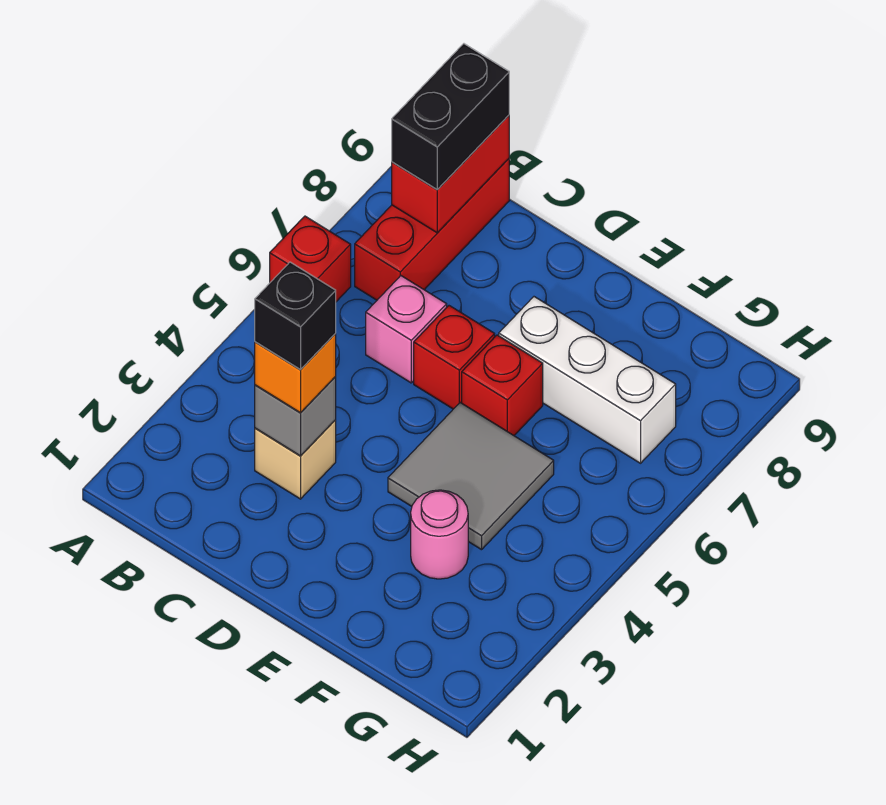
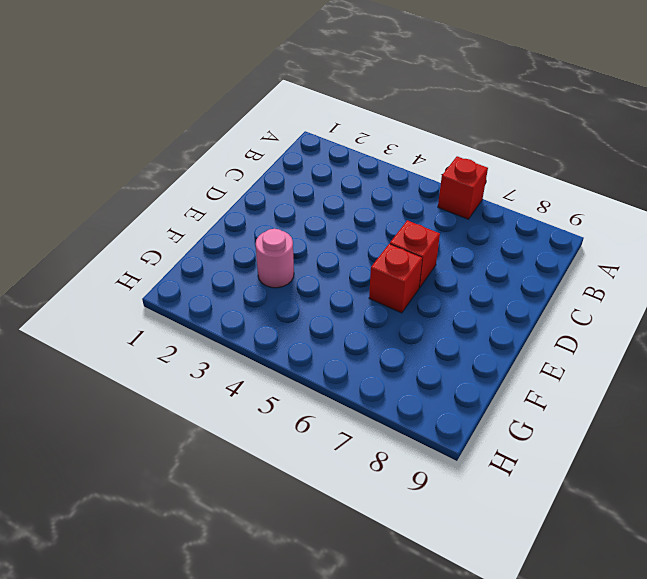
none -> red 1x3 brick [355,159,509,300]
none -> tan 1x1 brick [255,420,336,499]
none -> pink 1x1 brick [366,276,447,383]

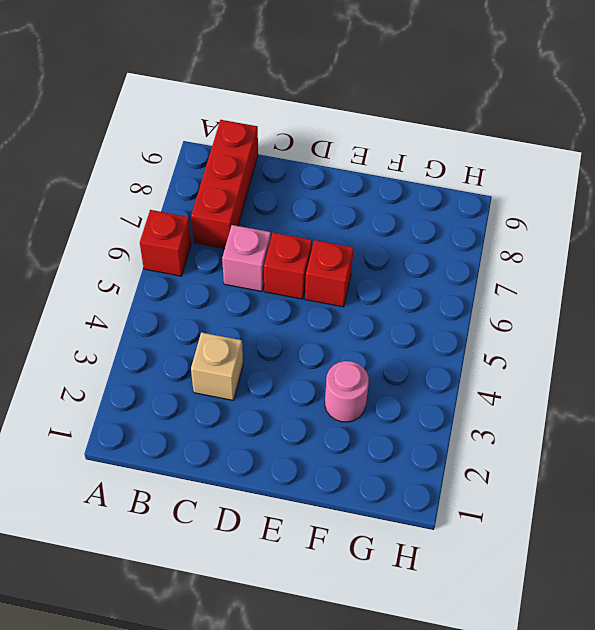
none -> grey 2x2 tile [388,403,554,550]
none -> white 1x3 brick [499,297,676,463]
none -> red 1x2 brick [392,115,509,233]

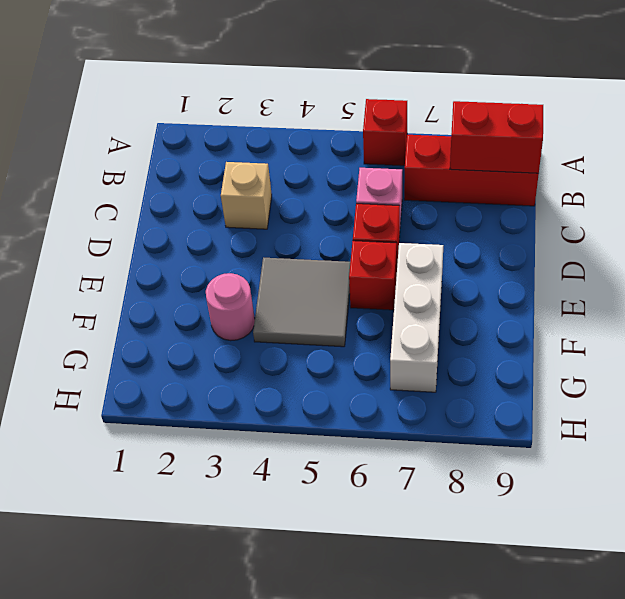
none -> grey 1x1 brick [255,377,336,456]
none -> black 1x2 brick [392,44,509,190]
none -> orange 1x1 brick [255,334,336,413]

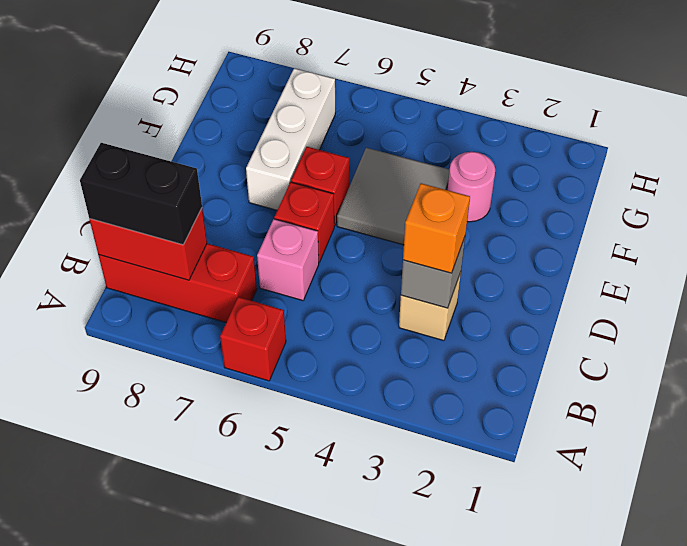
none -> black 1x1 brick [255,262,336,370]

